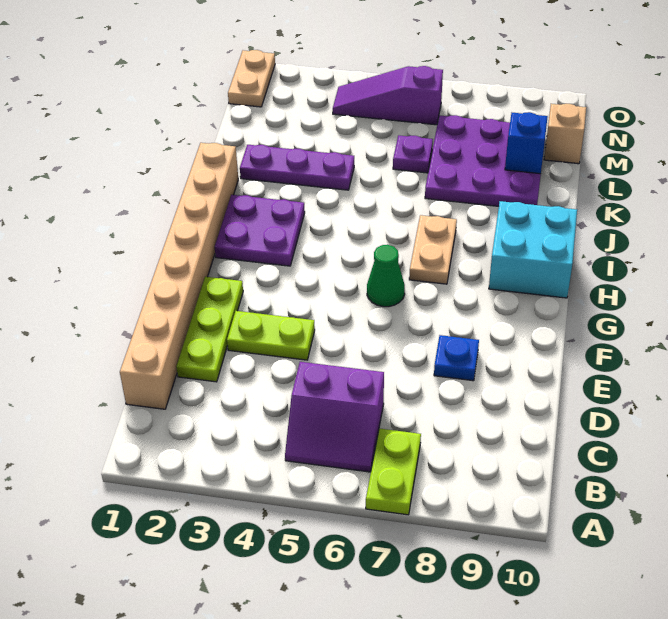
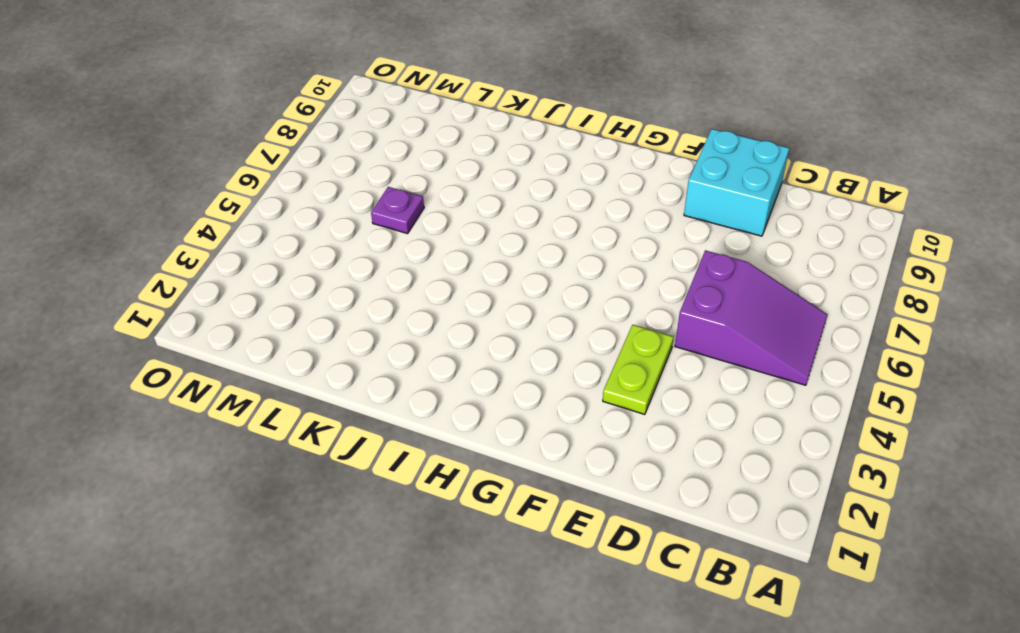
purple 2x3 slope [675,250,828,385] -> purple 2x2 slope [285,362,384,472]
cyan 2x2 brick [684,129,789,236] -> cyan 2x2 brick moved to [489,201,577,298]
none -> lime 1x2 plate [366,429,421,515]
none -> tan 1x8 brick [120,143,238,409]
none -> lime 1x3 plate [176,277,243,382]

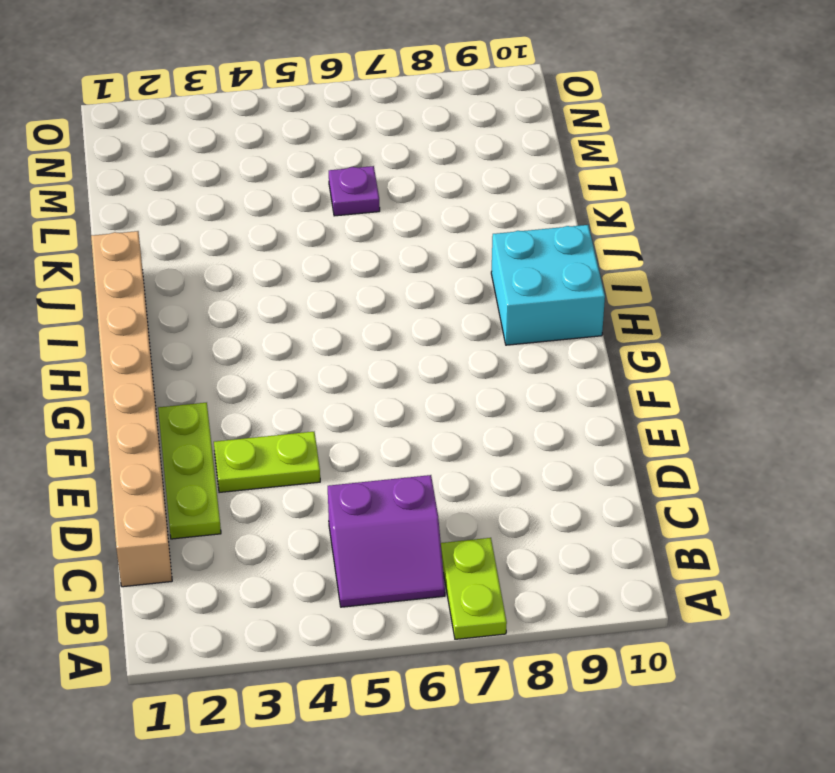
none -> blue 1x1 plate [434,335,479,381]
none -> green 1x1 cone [367,245,405,307]
none -> purple 2x2 plate [215,195,305,266]

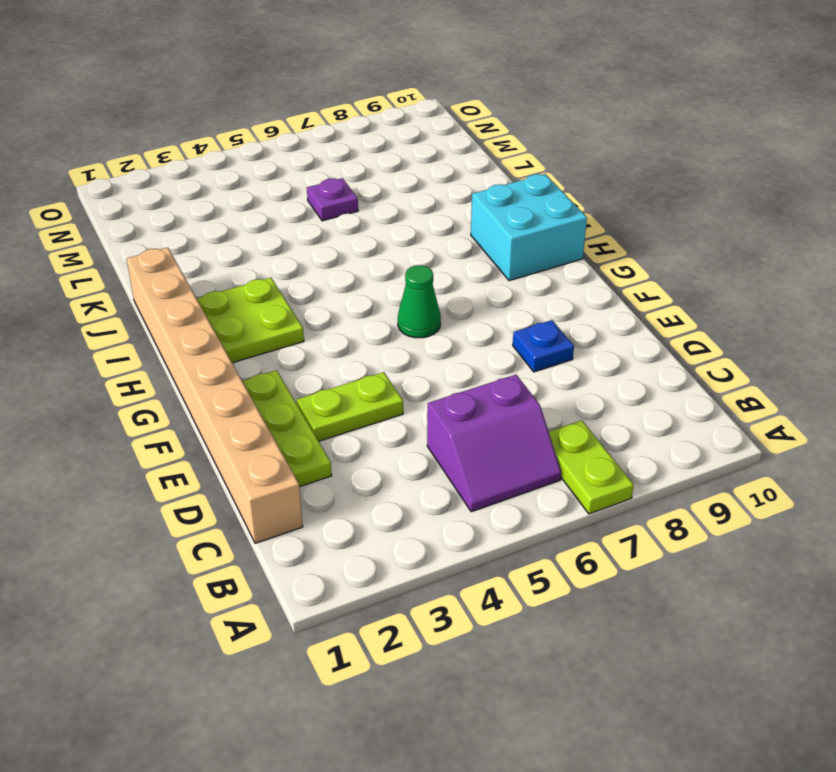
lime 2x2 plate [196,278,304,363] -> purple 2x2 plate [215,195,305,266]
none -> tan 1x2 plate [409,215,457,284]
none -> purple 1x3 plate [240,145,354,190]
none -> purple 3x3 plate [425,115,541,206]

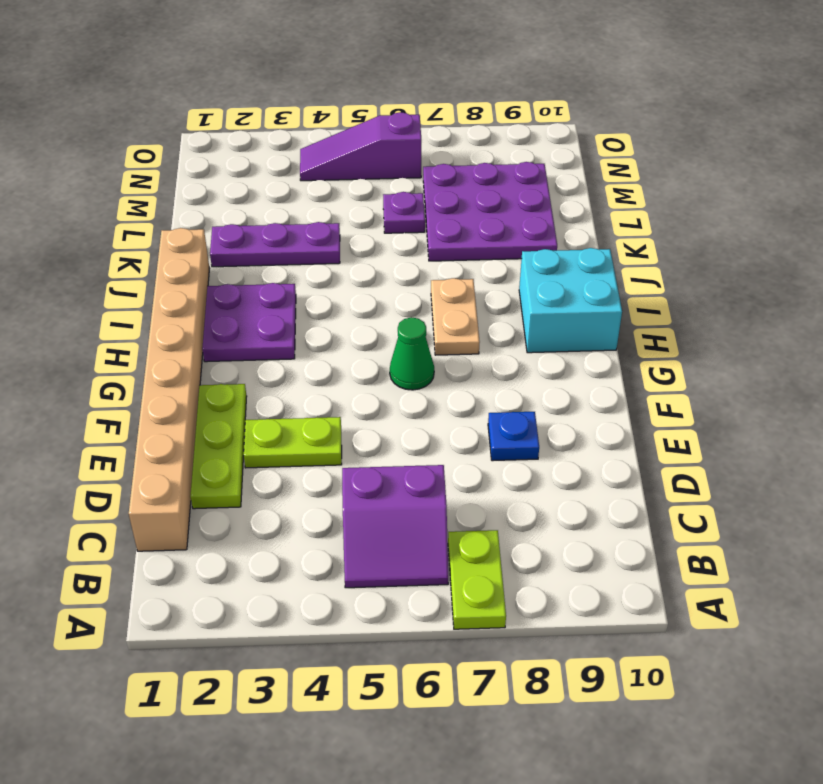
none -> tan 1x1 brick [544,104,586,164]
none -> tan 1x2 plate [228,50,275,107]
none -> blue 1x1 brick [505,112,548,174]

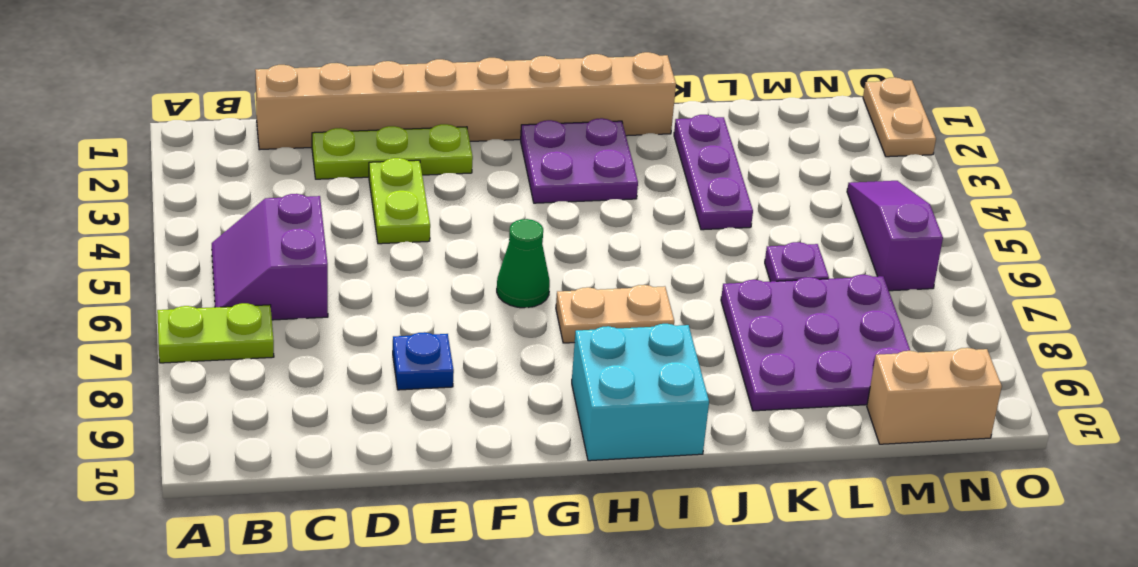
tan 1x2 brick [867,348,1002,444] -> tan 1x1 brick [544,104,586,164]
tan 1x2 plate [863,77,936,157] -> tan 1x2 plate turned to [228,50,275,107]
none -> blue 1x1 brick [505,112,548,174]

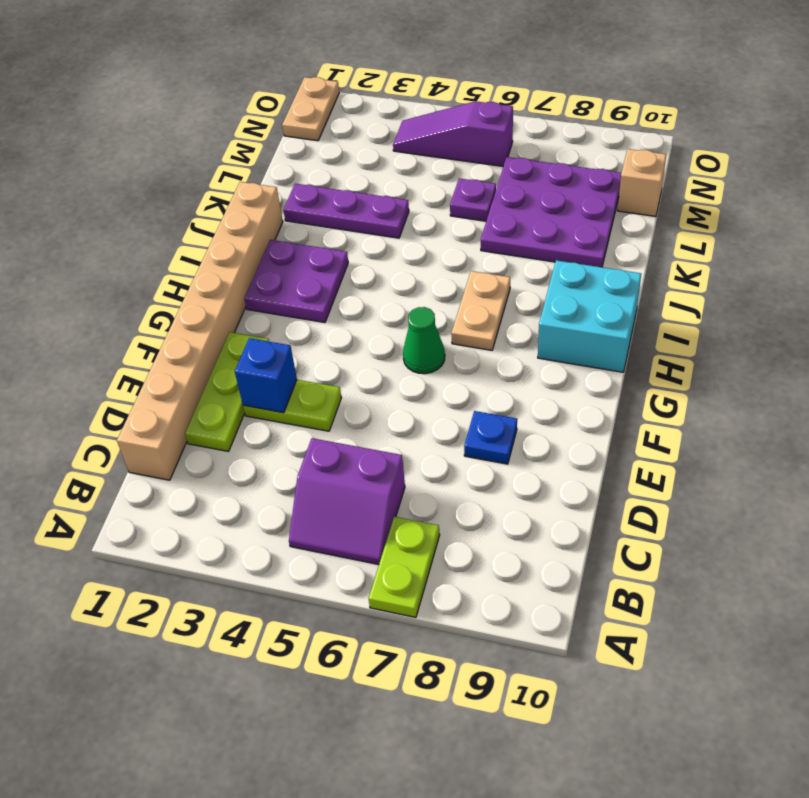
blue 1x1 brick [235,338,297,413] -> blue 1x1 brick moved to [505,112,548,174]

